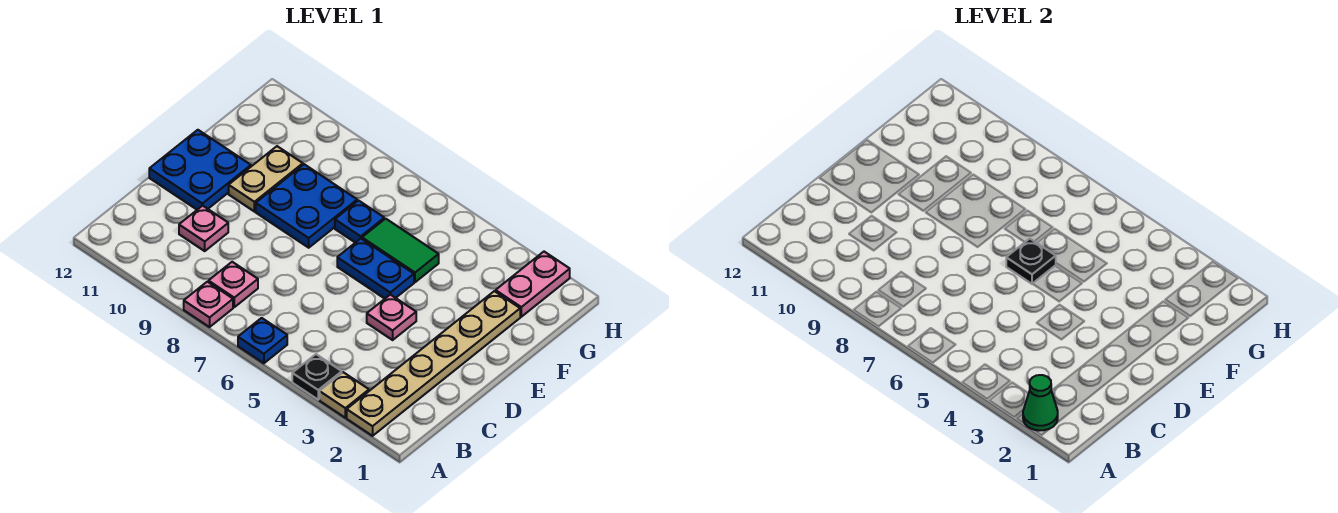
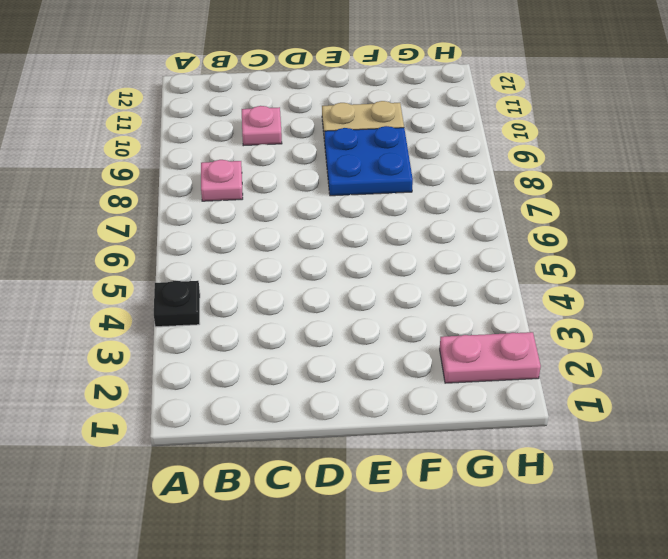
none -> tan 1x6 plate [347,291,520,436]
none -> tan 1x1 plate [320,372,369,418]
none -> blue 1x1 plate [238,318,287,363]

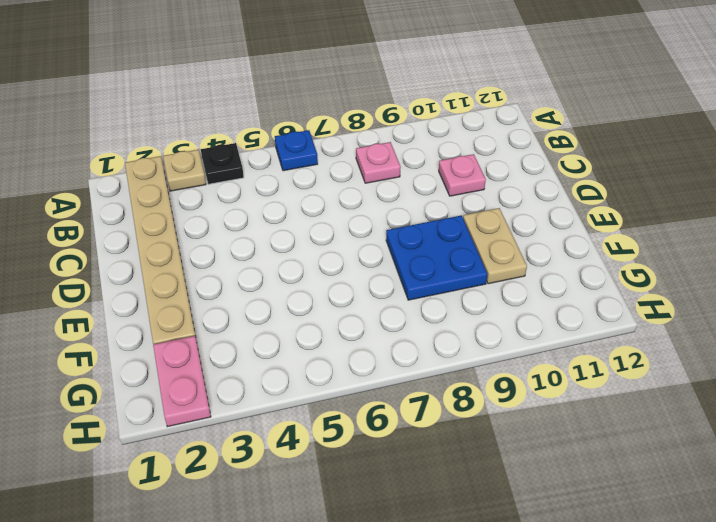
none -> pink 1x1 plate [184,282,233,327]
none -> pink 1x1 plate [367,295,416,340]
none -> blue 2x2 plate [149,130,251,210]

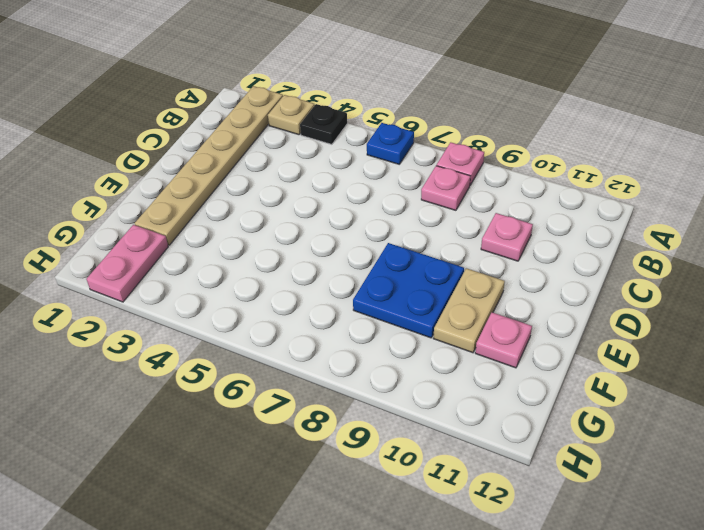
pink 1x1 plate [475,312,532,368] -> pink 1x1 plate moved to [367,295,416,340]
none -> blue 2x2 plate [149,130,251,210]
none -> blue 1x2 plate [337,239,414,299]
none -> green 1x2 tile [362,219,439,282]

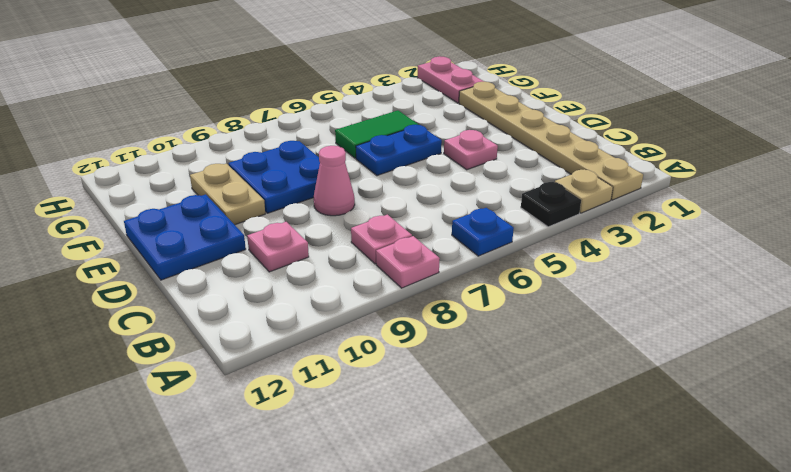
pink 1x1 cone [314,146,355,216] -> none
none -> blue 1x1 plate [335,201,384,243]
none -> green 1x1 cone [1023,375,1058,431]
none -> black 1x1 plate [1006,239,1056,284]

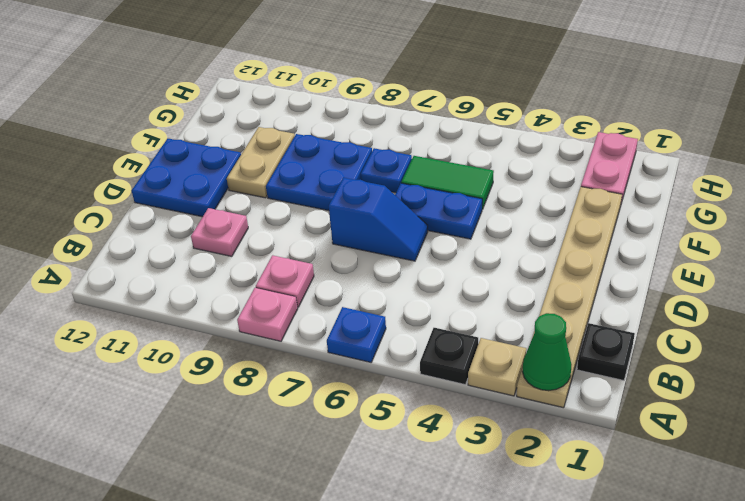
black 1x1 plate [577,323,635,380] -> black 1x1 plate moved to [1006,239,1056,284]
blue 1x2 slope [329,178,428,261] -> none
none -> pink 1x1 plate [367,295,416,340]

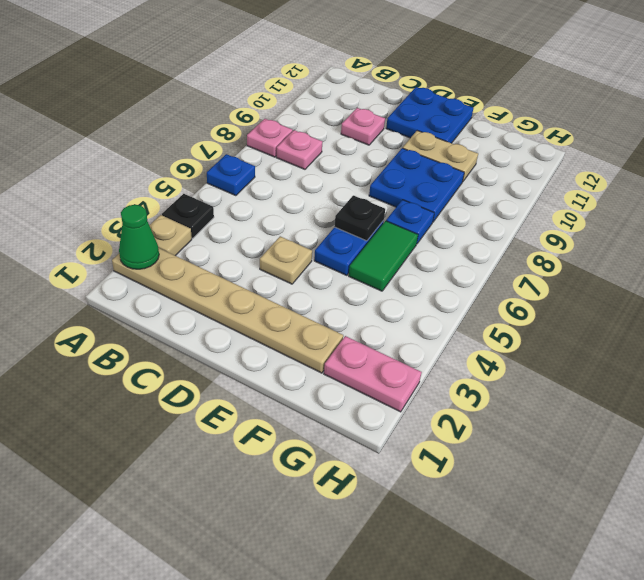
tan 1x1 plate [260,236,312,284] -> pink 1x1 plate [367,295,416,340]

